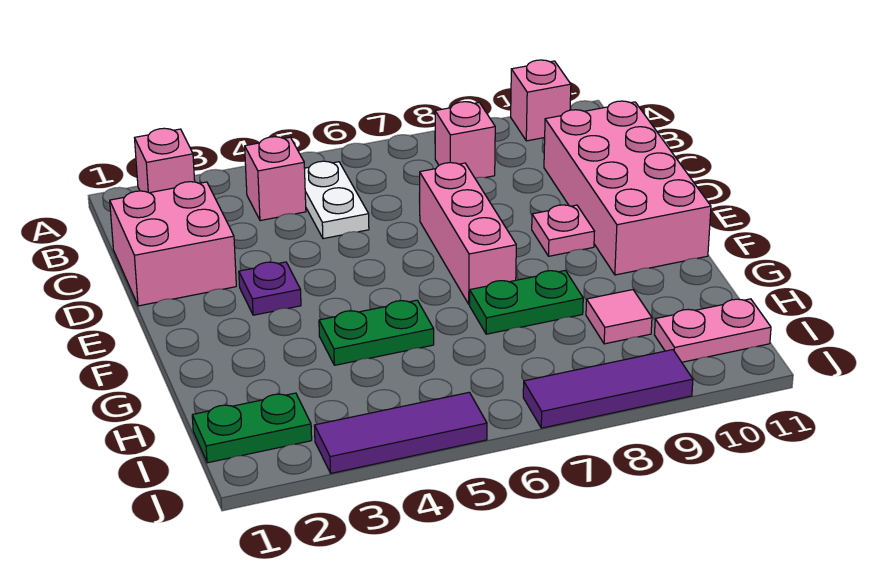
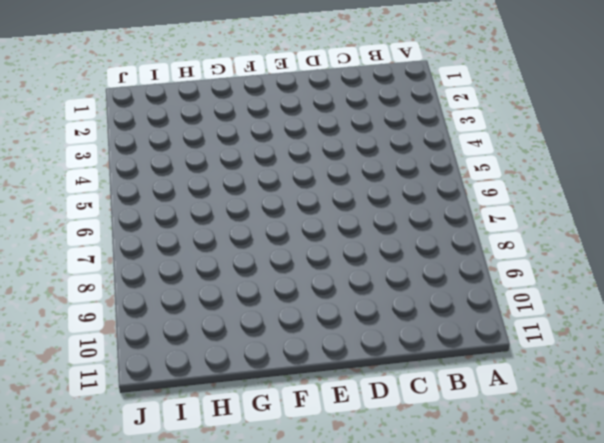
none -> pink 1x1 brick [135,128,195,193]
none -> pink 1x1 brick [511,60,571,141]
none -> pink 1x1 brick [245,137,306,221]

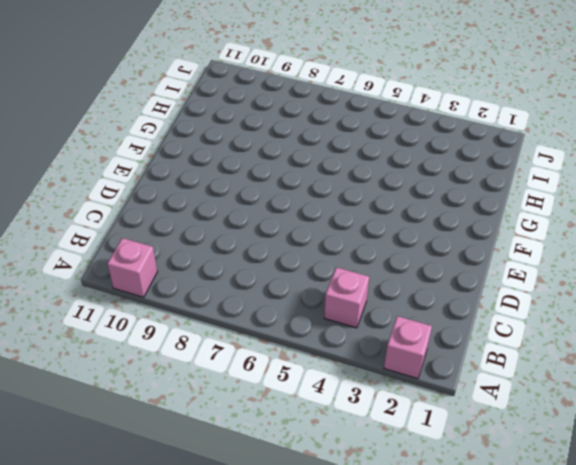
none -> white 1x2 plate [305,161,369,239]
none -> pink 1x1 brick [435,102,495,178]
none -> pink 2x2 brick [110,182,236,306]

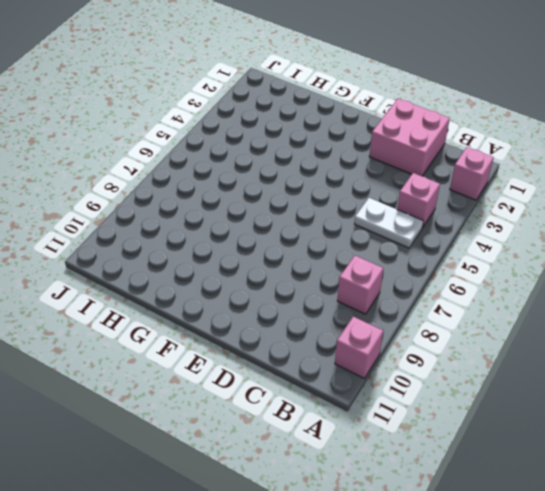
none -> pink 2x4 brick [544,101,711,275]
none -> pink 1x3 brick [419,163,516,305]
none -> purple 1x1 plate [239,262,301,315]

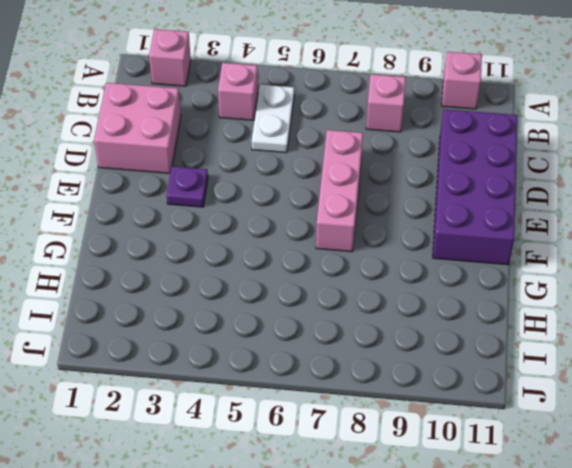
purple 2x4 brick [433,109,518,265] -> pink 2x4 brick [544,101,711,275]
none -> pink 1x1 plate [532,205,595,256]
none -> green 1x2 plate [319,300,434,365]
none -> green 1x2 plate [470,270,583,334]

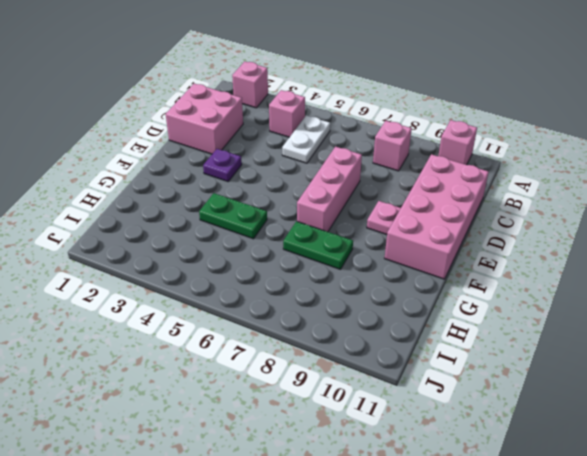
none -> pink 1x1 tile [586,290,652,344]
none -> green 1x2 plate [192,393,312,463]
none -> pink 1x2 plate [655,299,771,362]

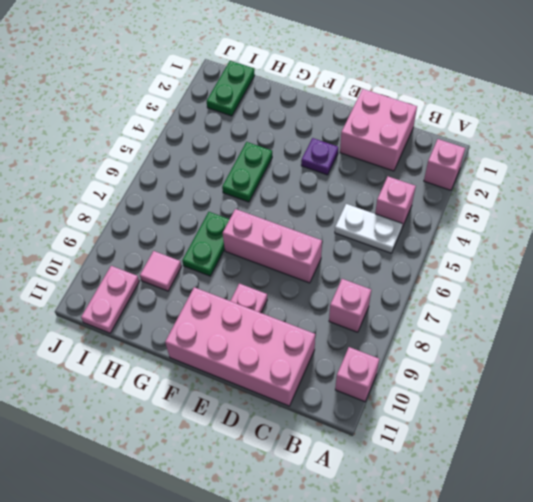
none -> purple 1x3 tile [314,392,487,473]
none -> purple 1x3 tile [523,350,693,428]

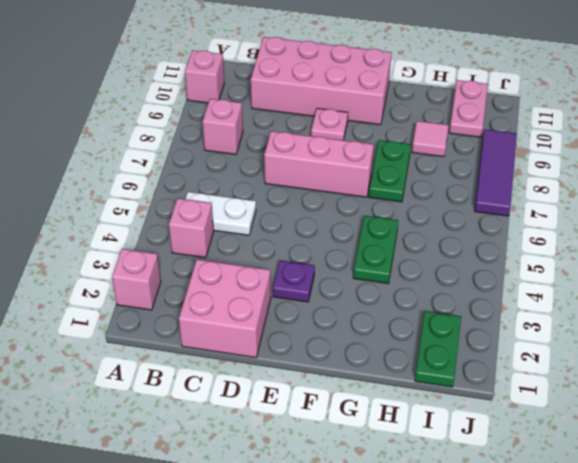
none -> purple 1x3 tile [314,392,487,473]

